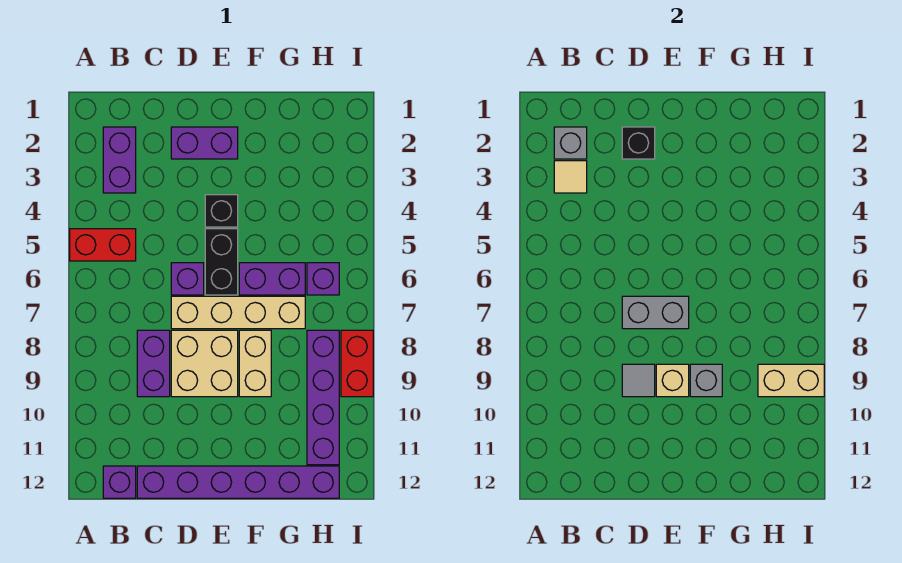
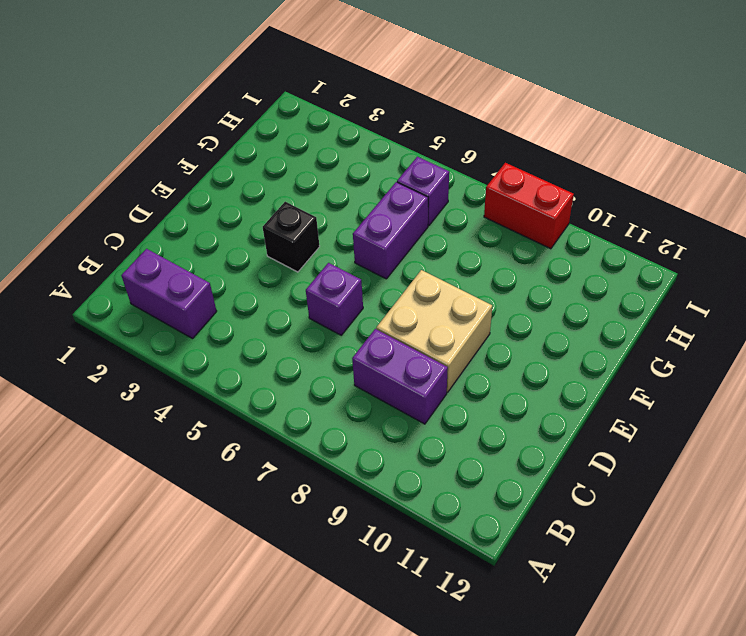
none -> red 1x2 brick [70,229,136,261]
none -> purple 1x1 brick [103,466,136,498]
none -> purple 1x6 brick [137,466,339,498]

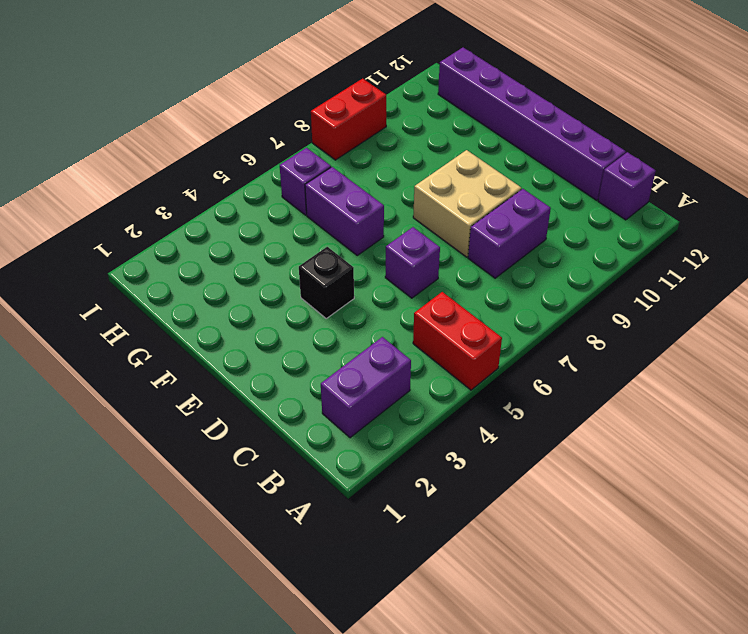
none -> purple 1x2 brick [171,127,238,159]
none -> tan 1x4 brick [171,296,305,329]
none -> black 1x2 brick [205,229,238,295]

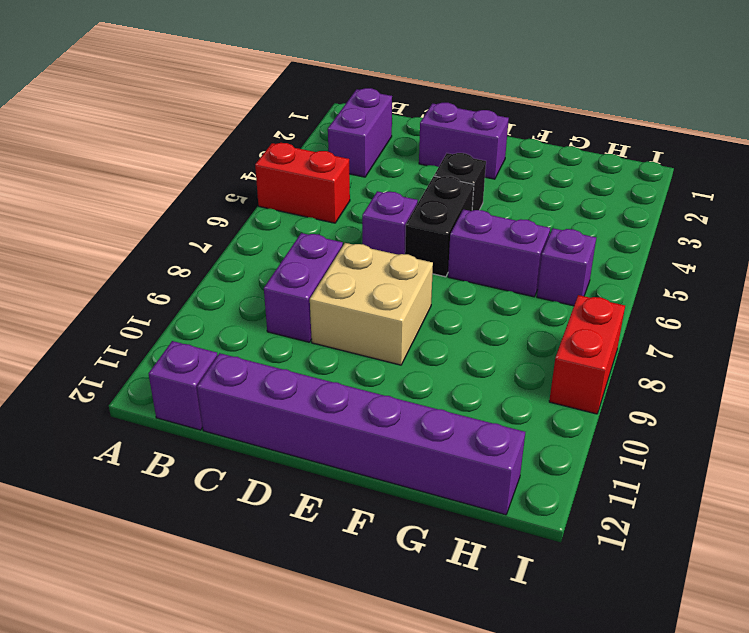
none -> tan 1x4 brick [171,296,305,329]
none -> tan 1x2 brick [239,330,271,397]
none -> purple 1x4 brick [307,330,339,465]

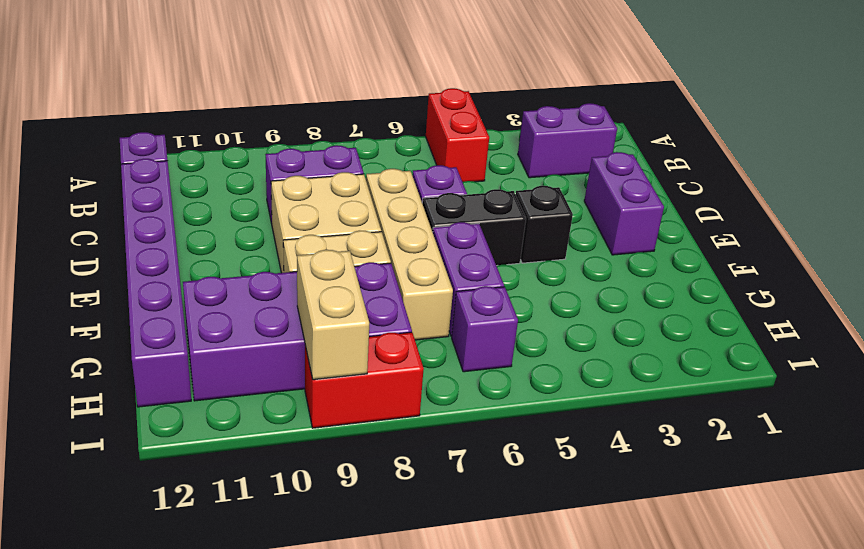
purple 2x4 brick [183,262,412,401] -> purple 1x4 brick [307,330,339,465]
none -> grey 1x1 brick [554,127,587,159]
none -> tan 1x1 tile [554,161,587,193]
none -> black 1x1 brick [622,127,655,159]

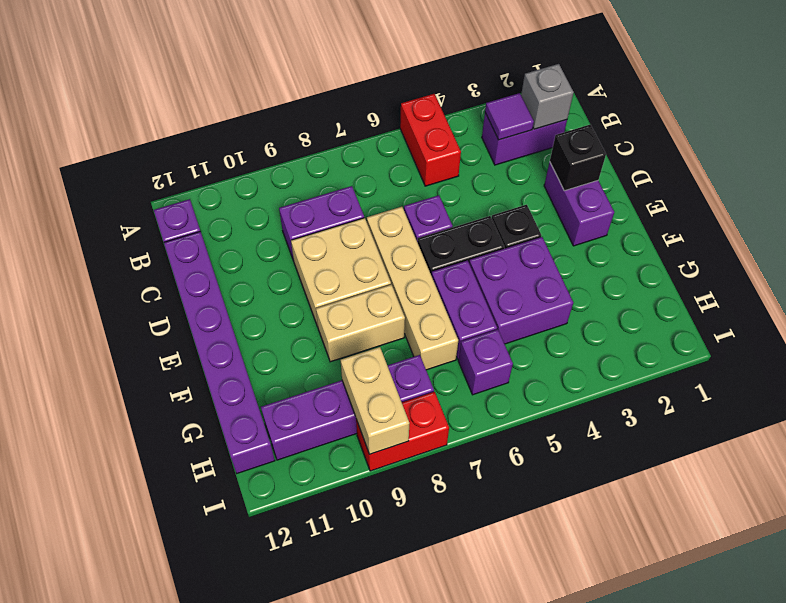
purple 1x1 tile [485,93,534,140] -> tan 1x1 tile [554,161,587,193]
purple 2x2 brick [469,237,573,344] -> none
none -> grey 1x2 brick [622,296,689,329]
none -> grey 1x1 tile [622,364,655,397]
none -> tan 1x1 brick [656,364,689,397]

